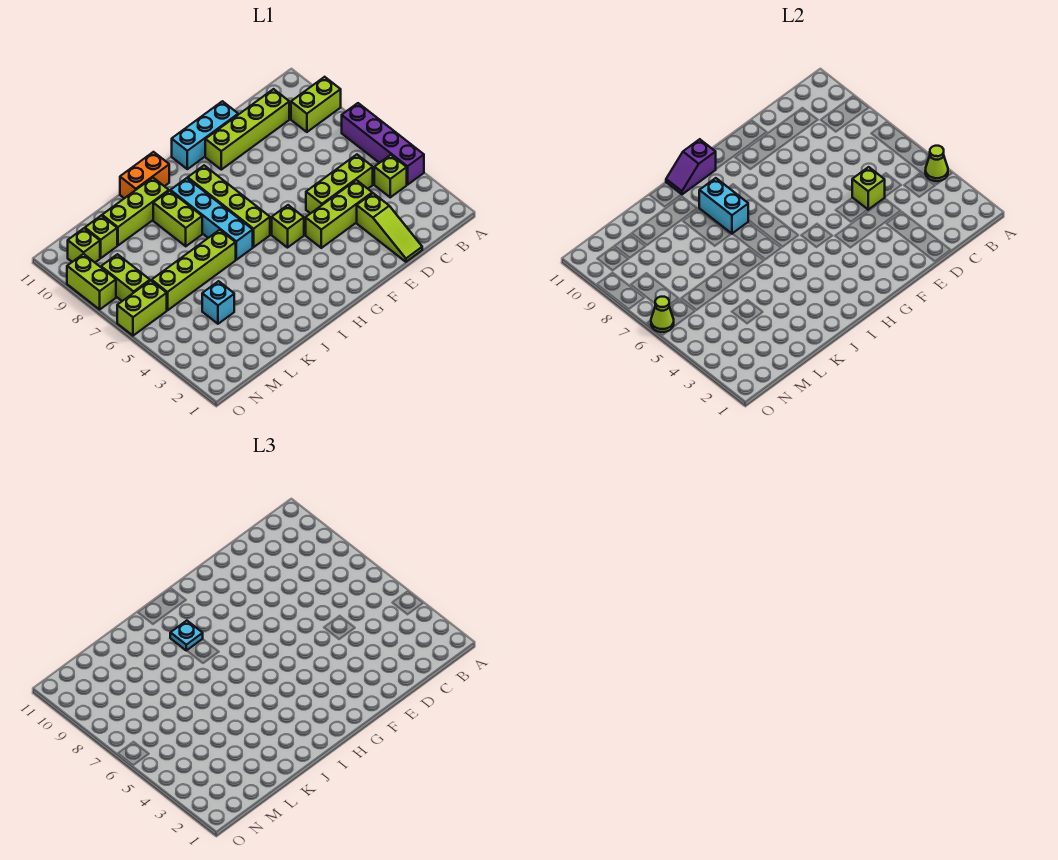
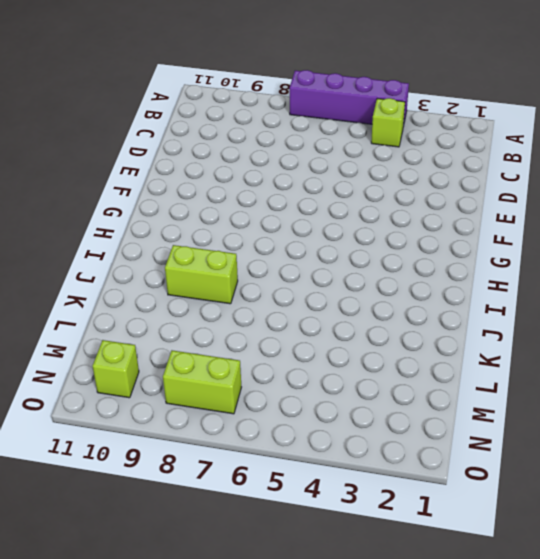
none -> lime 1x2 brick [291,77,341,132]
none -> lime 1x3 brick [306,155,373,214]
none -> lime 1x4 brick [205,89,289,170]

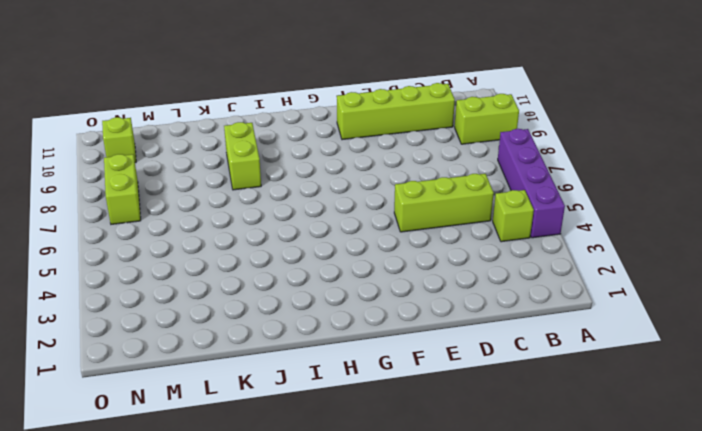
none -> lime 1x3 slope [357,193,422,262]
none -> lime 1x3 brick [306,180,372,248]
none -> cyan 1x3 brick [172,101,238,169]

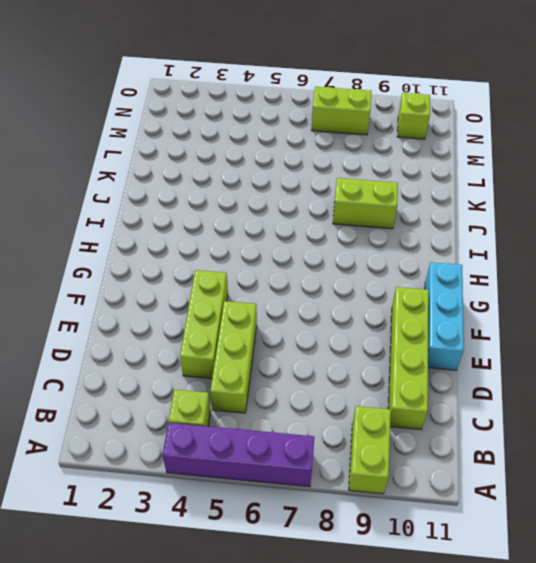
none -> lime 1x3 slope [357,193,422,262]
none -> lime 1x1 brick [272,205,304,248]
none -> lime 1x4 brick [188,166,270,247]

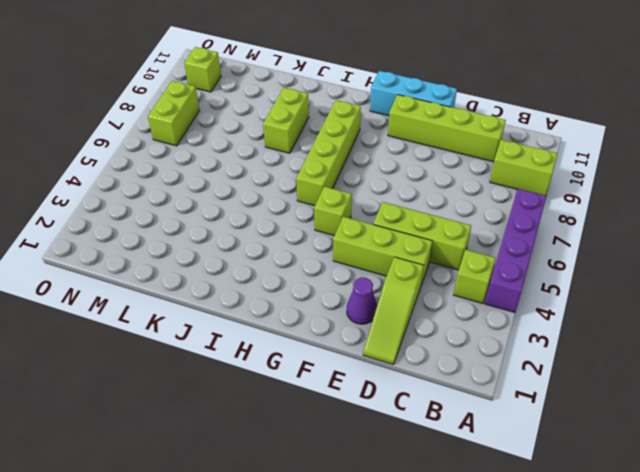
purple 1x1 cone [347,277,377,324] -> none
none -> cyan 1x4 brick [170,178,253,260]
none -> orange 1x2 brick [120,152,169,198]
none -> lime 1x4 brick [152,230,236,310]

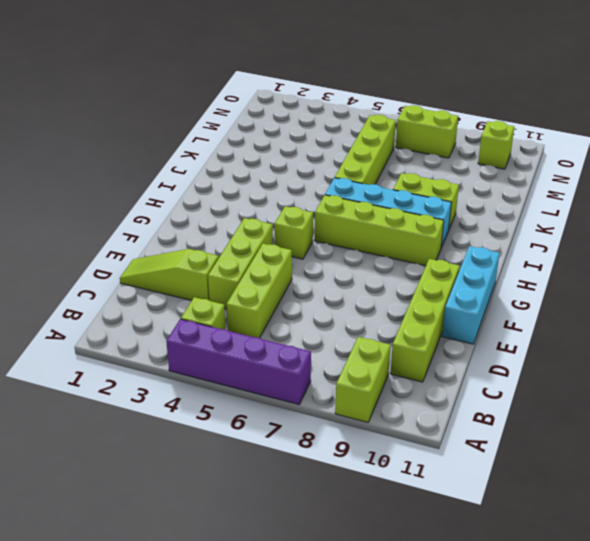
none -> orange 1x2 brick [120,152,169,198]
none -> lime 1x3 brick [102,178,169,245]
none -> cyan 1x1 brick [202,281,234,324]

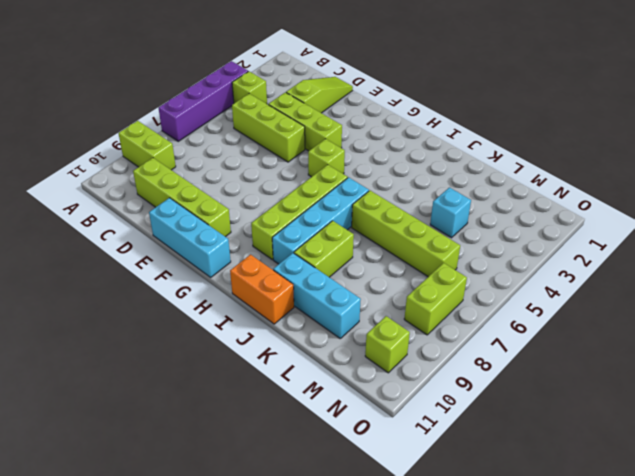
cyan 1x3 brick [273,253,361,338] -> lime 1x3 brick [102,178,169,245]
none -> lime 1x1 brick [85,216,117,258]
none -> lime 1x2 brick [117,280,167,336]
none -> lime 1x2 brick [67,254,116,309]

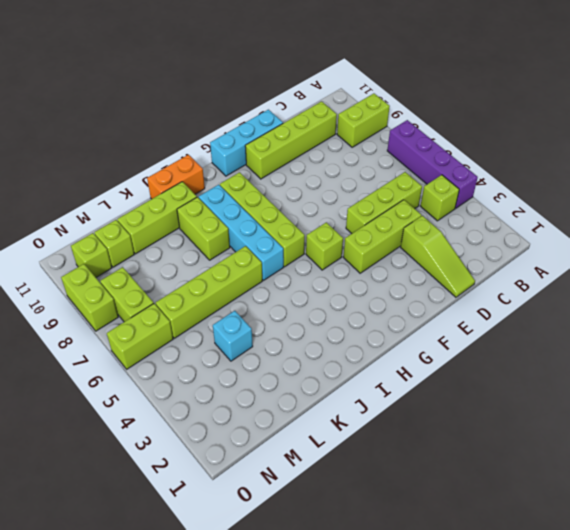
none -> lime 1x1 cone [925,146,948,181]
none -> lime 1x1 brick [852,167,885,210]
none -> purple 1x2 slope [666,139,716,194]

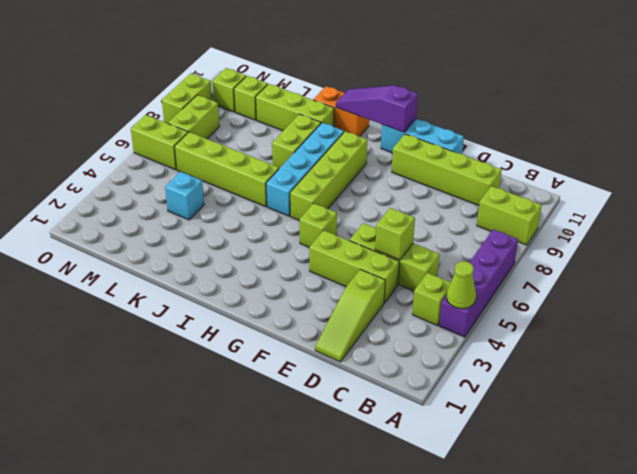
purple 1x3 slope [336,85,418,132] -> purple 1x2 slope [666,139,716,194]
none -> cyan 1x2 brick [699,178,748,234]
none -> lime 1x1 cone [651,297,674,332]
none -> cyan 1x1 plate [170,621,203,651]

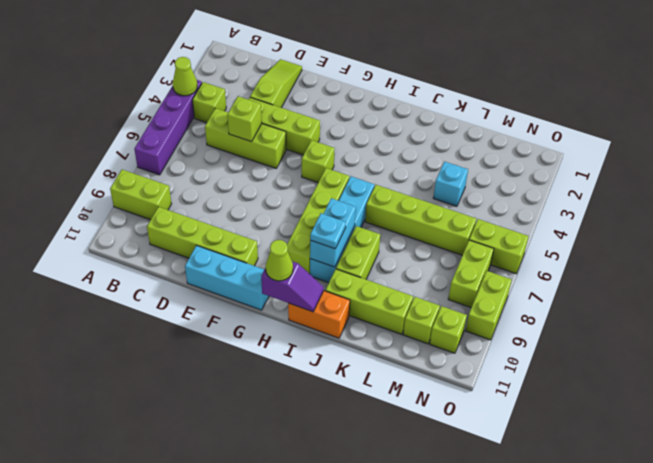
lime 1x1 cone [266,240,293,281] -> lime 1x1 cone moved to [651,297,674,332]

